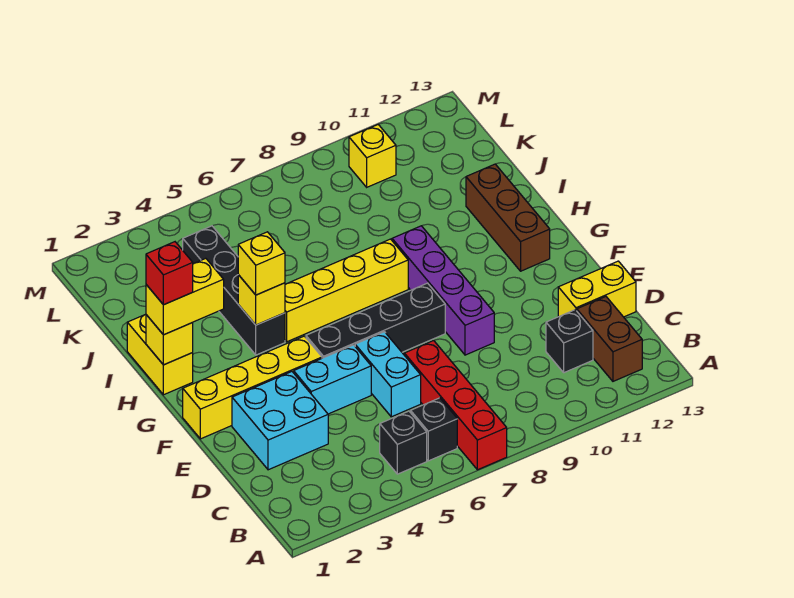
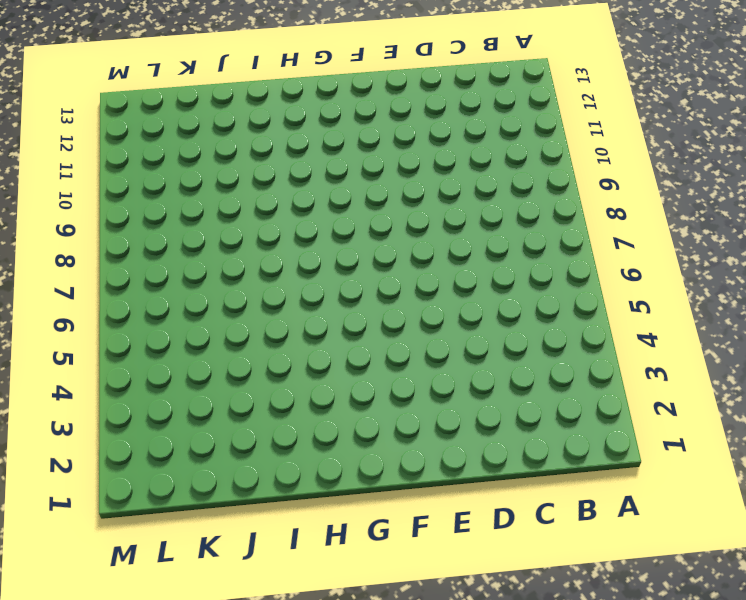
none -> red 1x4 brick [404,341,507,470]
none -> black 1x1 brick [380,411,427,474]
none -> black 1x1 brick [411,398,457,461]

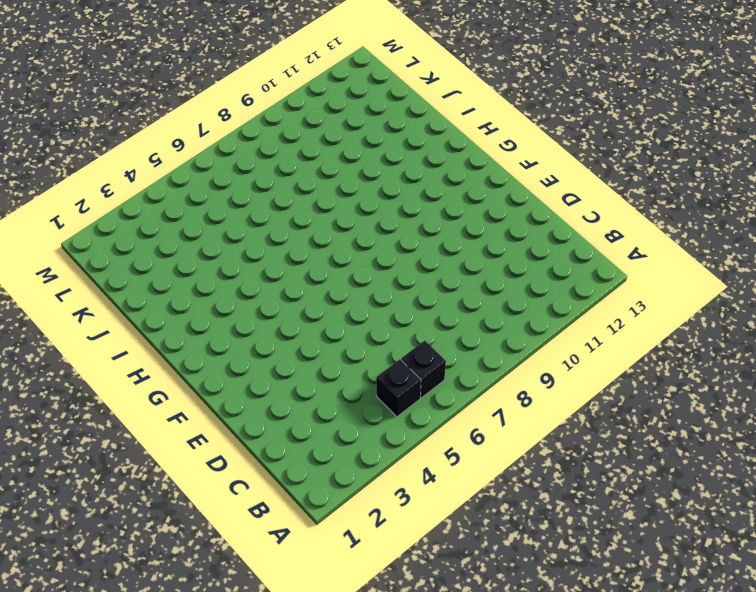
none -> red 1x4 brick [404,341,507,470]
none -> brown 1x2 brick [577,297,642,381]
none -> black 1x1 brick [546,310,593,373]

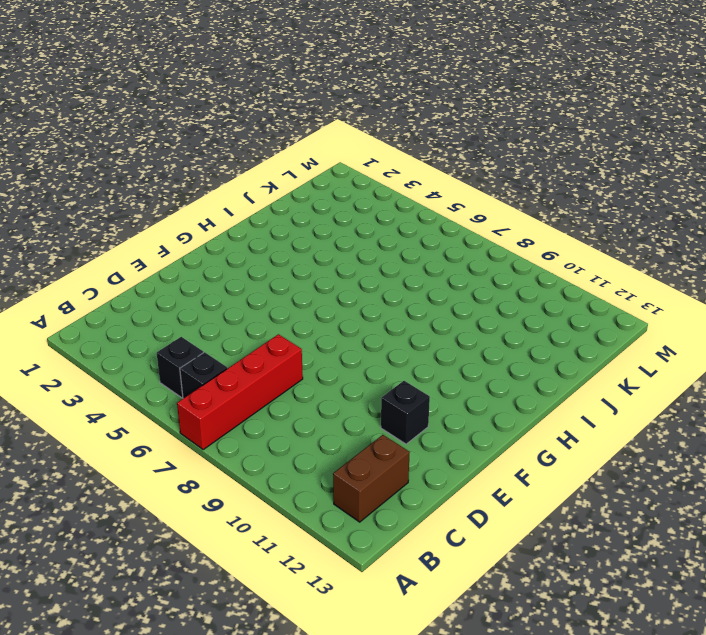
black 1x1 brick [381,381,430,444] -> black 1x1 brick moved to [546,310,593,373]
none -> cyan 2x2 brick [232,372,328,470]
none -> cyan 1x2 brick [355,332,421,417]
none -> yellow 1x2 brick [558,261,636,317]

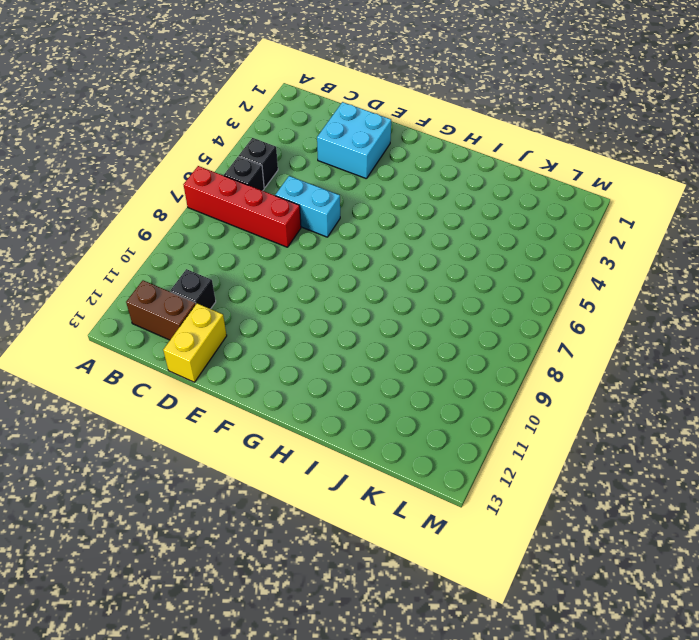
none -> cyan 1x2 brick [294,345,371,414]
none -> purple 1x4 brick [392,226,494,355]
none -> yellow 1x4 brick [183,336,322,439]

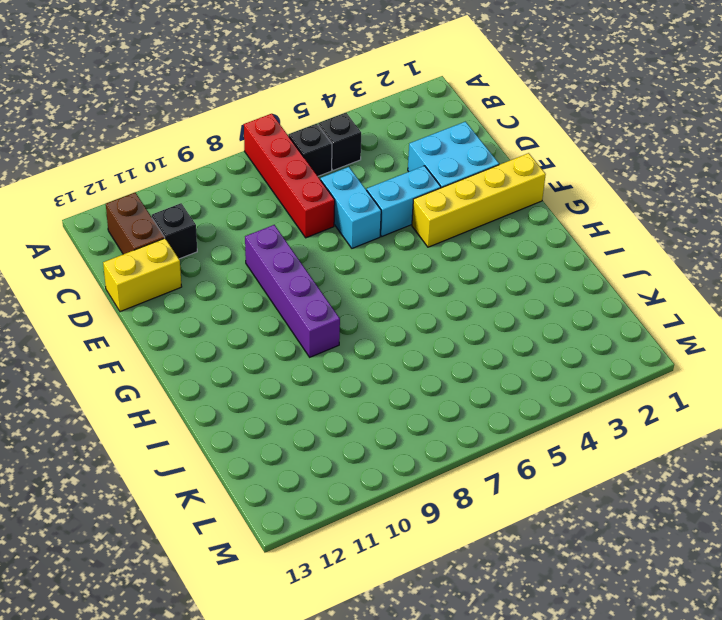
none -> black 1x4 brick [306,283,445,358]
none -> brown 1x3 brick [466,164,550,271]
none -> yellow 1x2 brick [127,314,193,395]

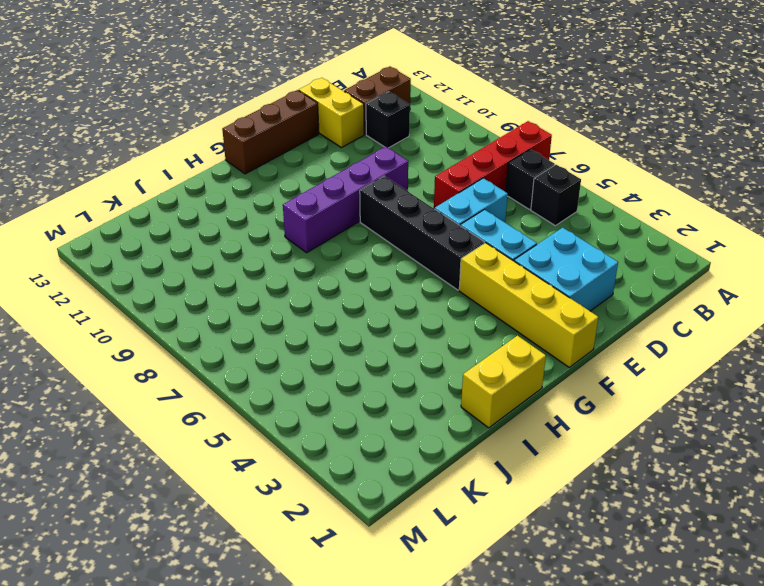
brown 1x3 brick [222,90,319,174] -> brown 1x3 brick moved to [466,164,550,271]
none -> black 1x4 brick [183,226,285,355]
none -> yellow 1x4 brick [285,239,408,342]
none -> yellow 1x1 brick [349,124,396,187]

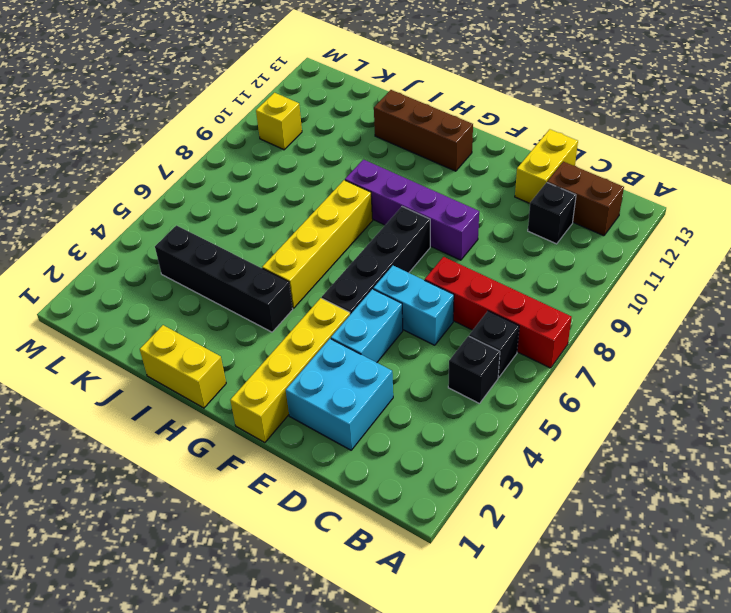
none -> yellow 1x1 brick [146,315,193,365]
none -> yellow 1x1 brick [238,275,285,325]
none -> yellow 1x2 brick [146,258,224,335]

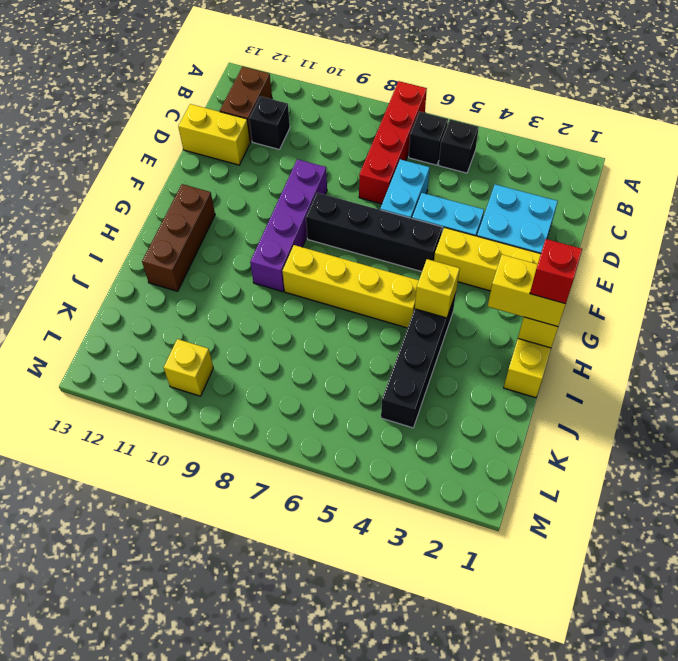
none -> yellow 1x1 brick [238,232,285,295]

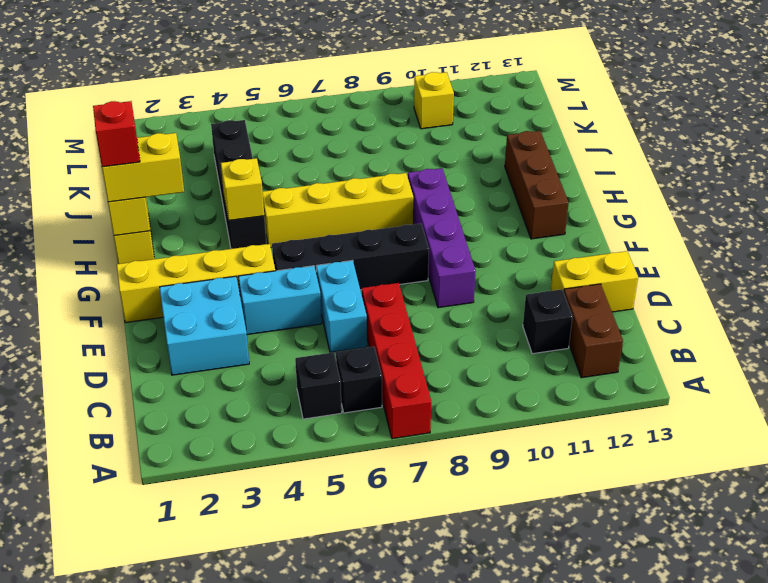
none -> yellow 1x1 brick [238,232,285,295]

